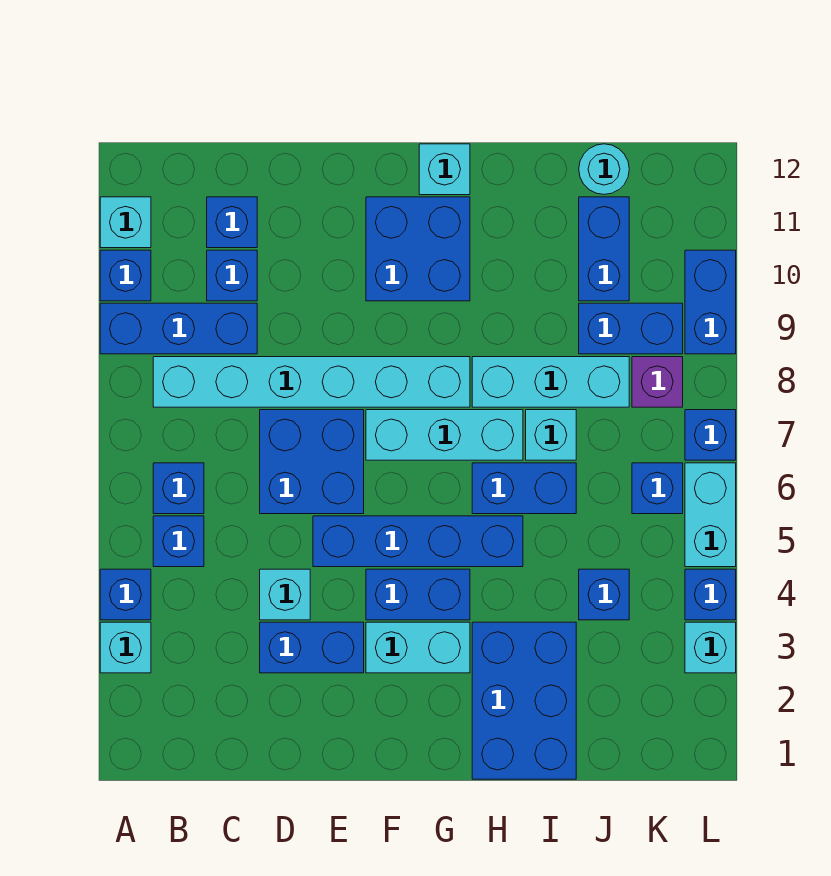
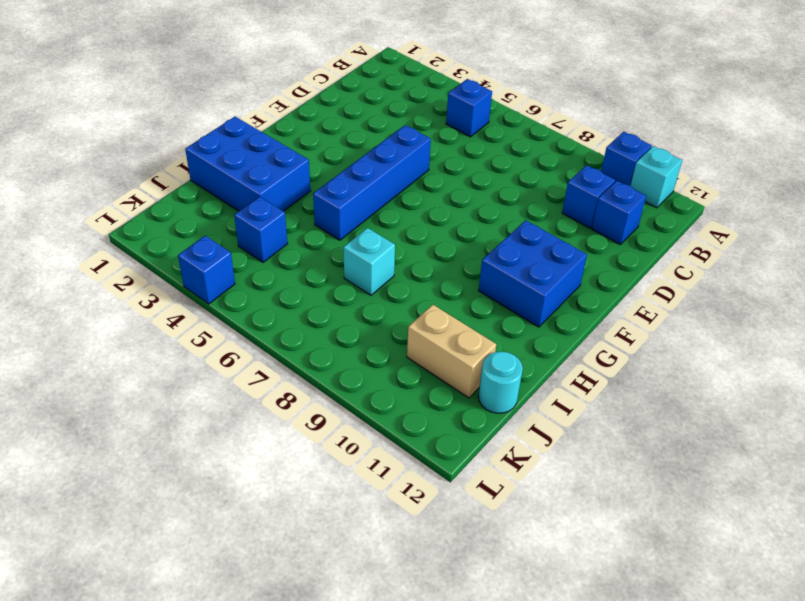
tan 1x2 brick [407,305,496,398] -> blue 1x2 brick [579,197,629,301]
none -> cyan 1x1 brick [100,622,151,673]
none -> blue 1x1 brick [100,569,151,620]
none -> blue 1x3 brick [100,303,257,354]
none -> blue 1x1 brick [153,463,204,514]

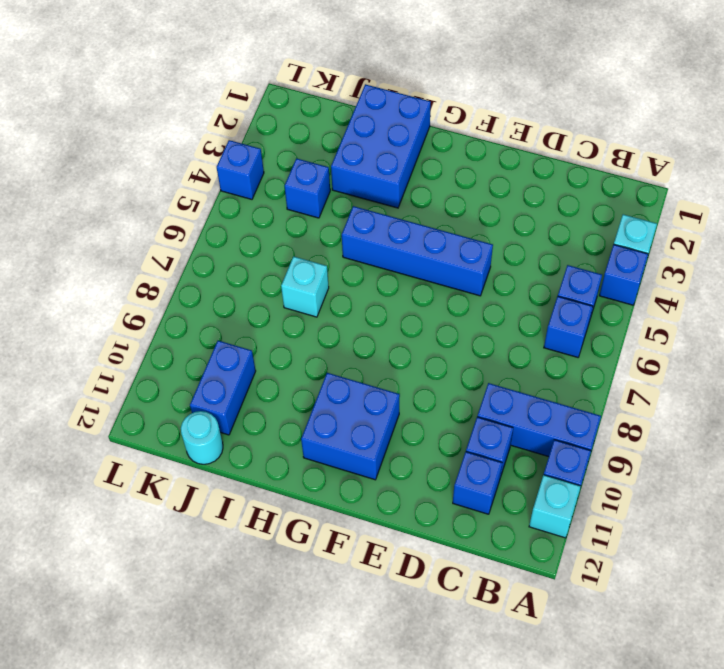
none -> cyan 1x6 brick [153,357,470,407]
none -> blue 1x2 brick [260,622,364,673]
none -> cyan 1x1 brick [260,569,310,620]
none -> blue 2x2 brick [260,410,364,514]

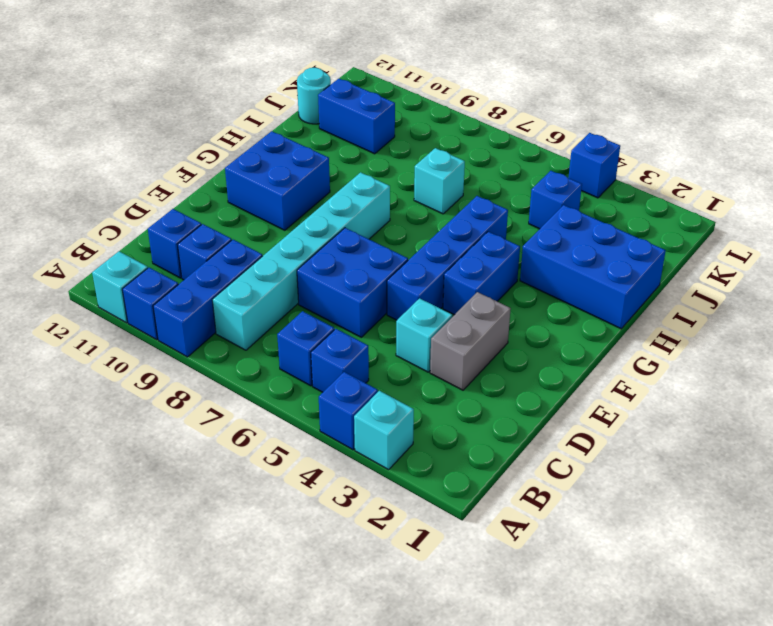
grey 1x2 brick [430,292,511,390] -> blue 1x2 brick [260,622,364,673]
none -> cyan 1x2 brick [366,622,470,673]
none -> cyan 1x3 brick [366,410,523,460]
none -> cyan 1x1 brick [419,144,470,195]
none -> blue 1x2 brick [472,463,576,514]

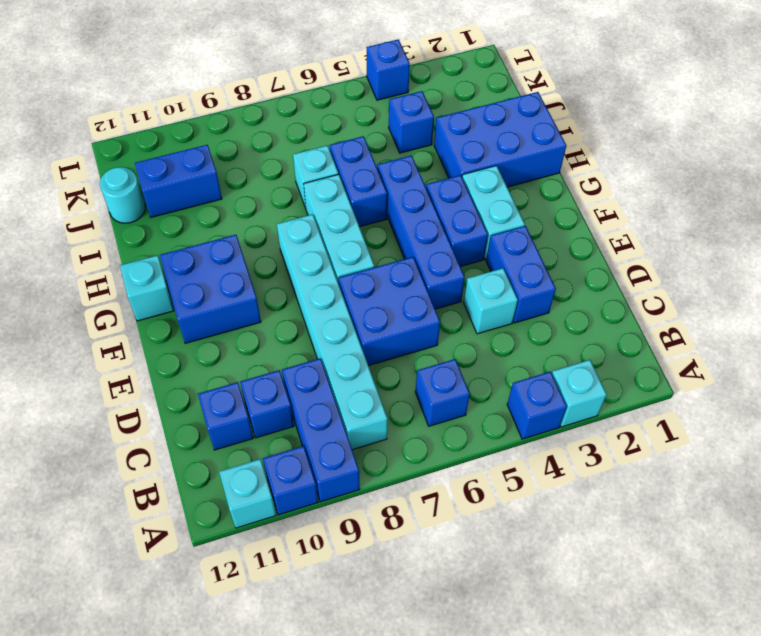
none -> blue 1x1 brick [153,516,204,567]
none -> cyan 1x3 brick [472,357,629,407]
none -> blue 1x2 brick [579,303,683,354]
none -> blue 1x1 brick [632,463,683,514]

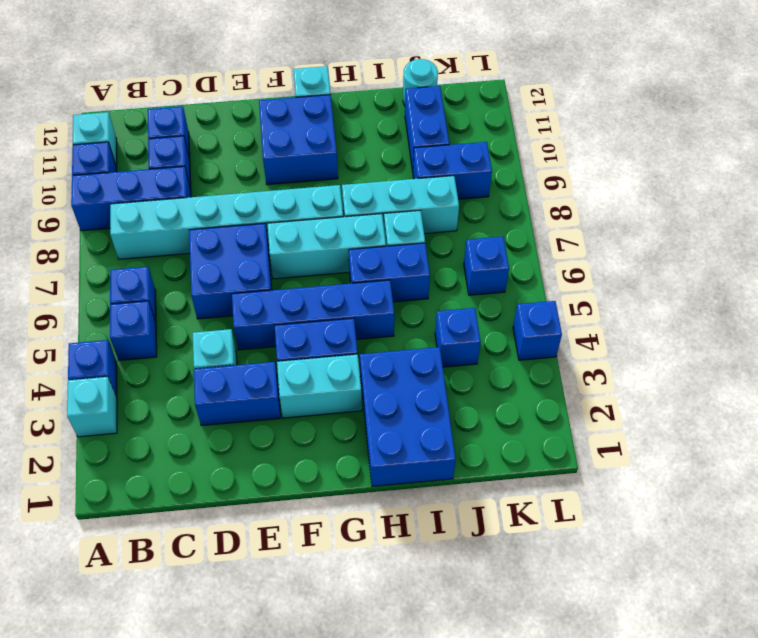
none -> purple 1x1 brick [632,357,683,407]
none -> cyan 1x1 brick [685,622,736,673]
none -> cyan 1x2 brick [685,463,736,567]
none -> blue 1x1 brick [685,410,736,460]

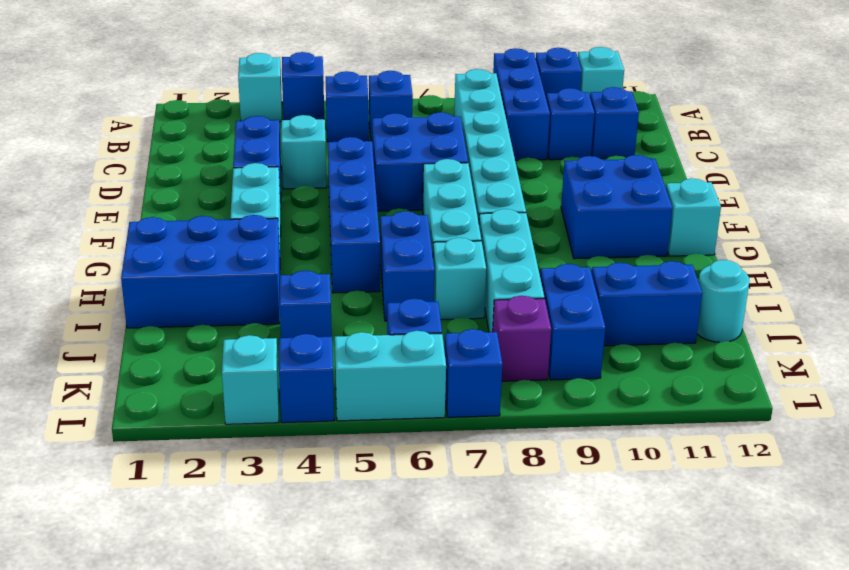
none -> blue 1x2 brick [366,569,470,620]
none -> blue 1x2 brick [685,250,736,354]

